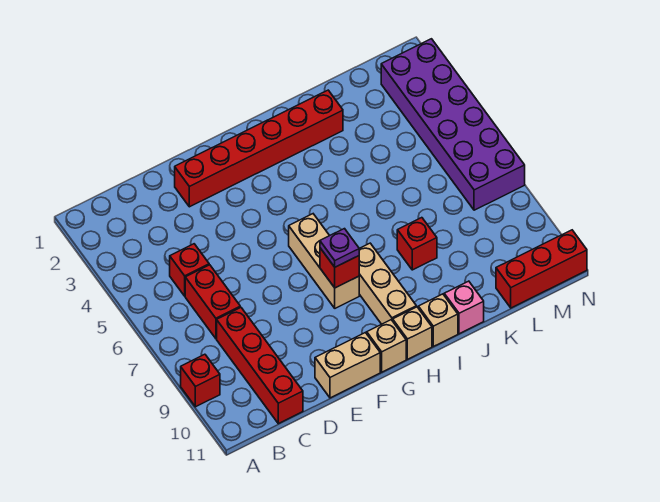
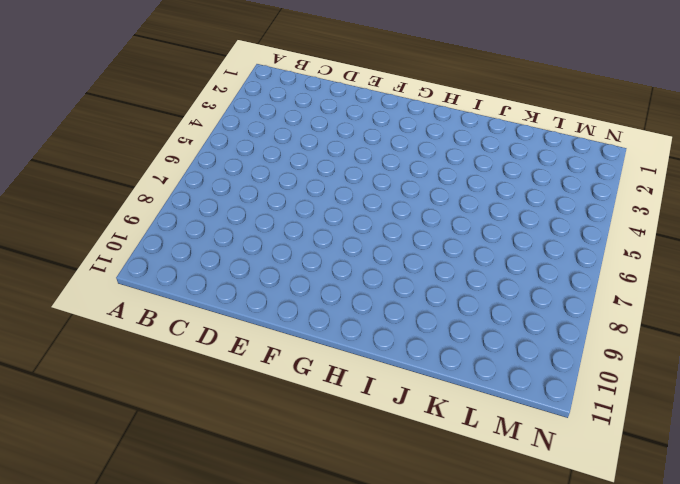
none -> red 1x1 brick [181,354,220,407]
none -> red 1x1 brick [170,244,209,296]
none -> red 1x2 brick [185,265,240,339]

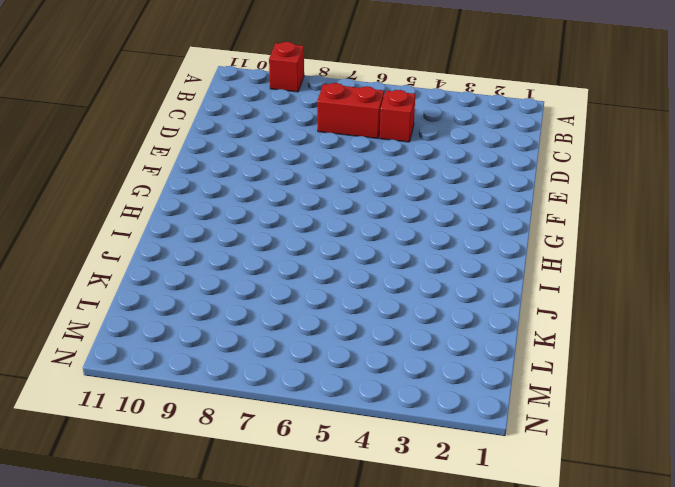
none -> red 1x4 brick [217,307,303,424]
none -> red 1x6 brick [175,90,343,207]
none -> tan 1x2 brick [315,333,380,398]

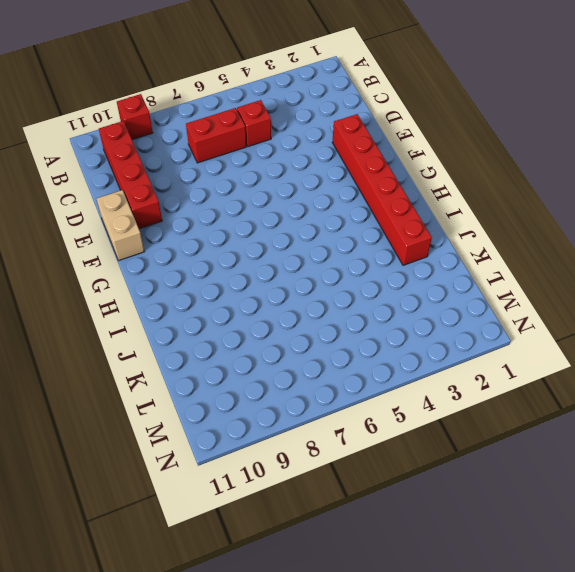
red 1x4 brick [99,121,162,229] -> red 1x4 brick turned to [217,307,303,424]
none -> tan 1x3 brick [289,214,359,308]
none -> tan 1x1 brick [367,320,406,372]
none -> tan 1x3 brick [359,243,416,324]

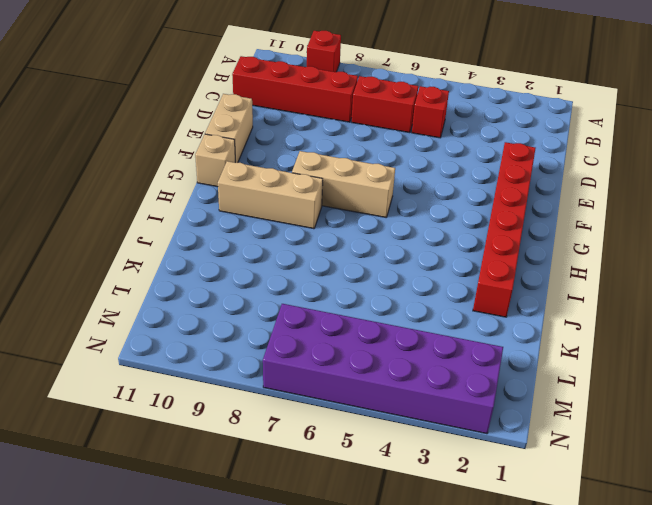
none -> tan 1x1 brick [393,307,432,359]
none -> tan 1x1 brick [418,294,458,346]
none -> red 1x1 brick [397,218,437,270]

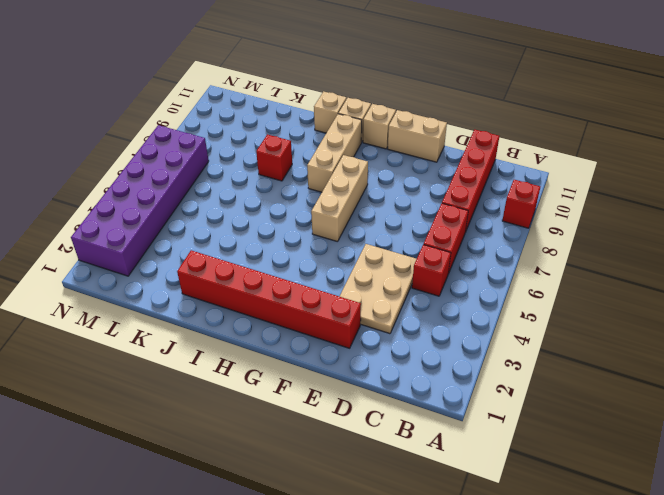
tan 2x3 plate [339,244,416,334] -> none
none -> pink 1x1 brick [444,281,484,334]
none -> red 1x3 brick [496,230,587,308]
none -> red 1x1 brick [320,248,359,288]

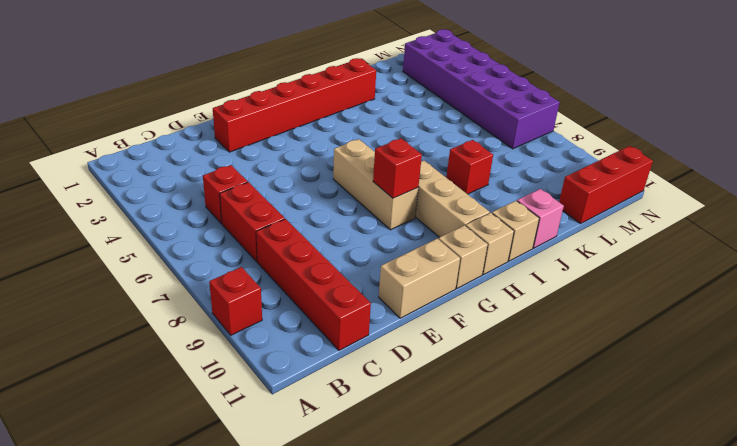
none -> purple 1x1 plate [320,229,359,267]

